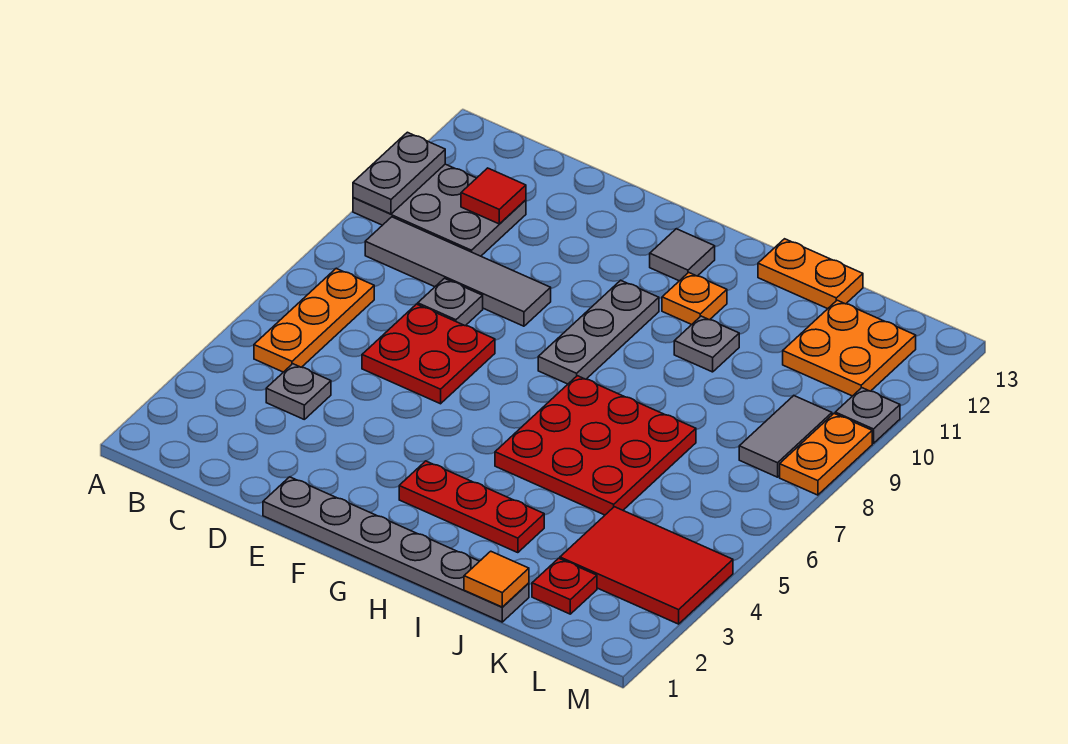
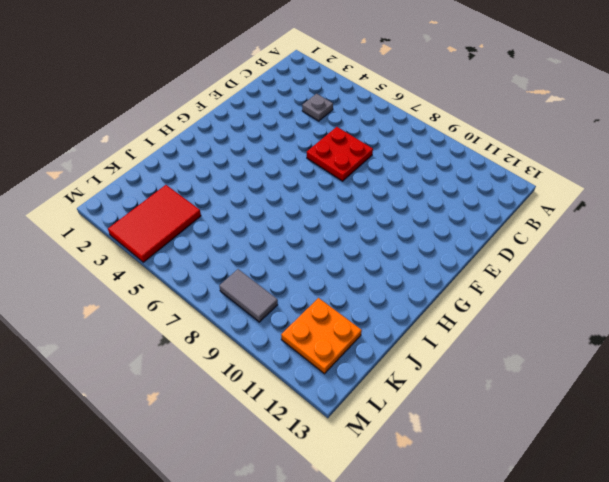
none -> grey 2x3 plate [353,164,526,256]
none -> orange 1x3 plate [254,269,374,372]
none -> grey 1x4 tile [365,217,551,326]

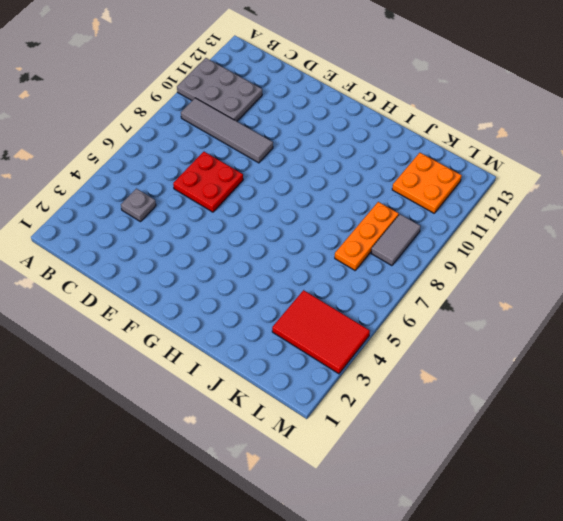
orange 1x3 plate [335,202,399,270] -> orange 1x3 plate moved to [254,269,374,372]
none -> grey 1x1 plate [418,278,483,326]
none -> grey 1x6 plate [263,477,529,622]
none -> red 1x3 plate [399,461,544,553]

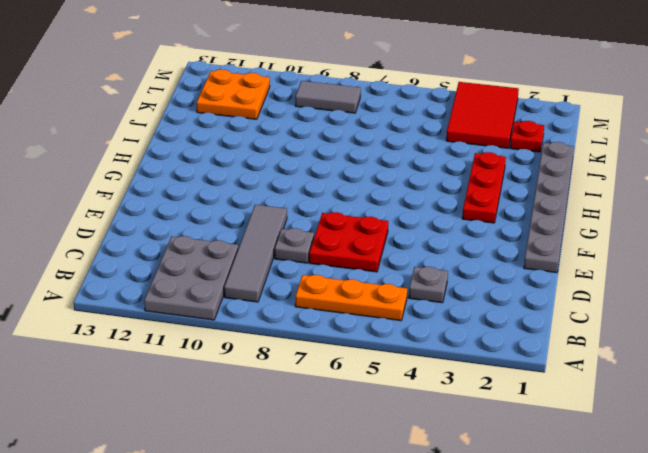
none -> grey 1x3 plate [538,280,659,384]
none -> grey 1x1 tile [650,229,715,281]
none -> red 3x3 plate [495,376,696,515]

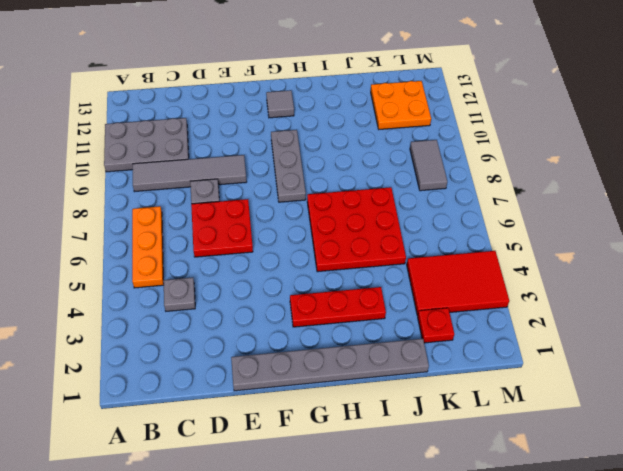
none -> orange 1x1 plate [662,272,727,325]
none -> grey 1x1 plate [674,316,739,372]
none -> orange 1x2 plate [758,239,863,309]

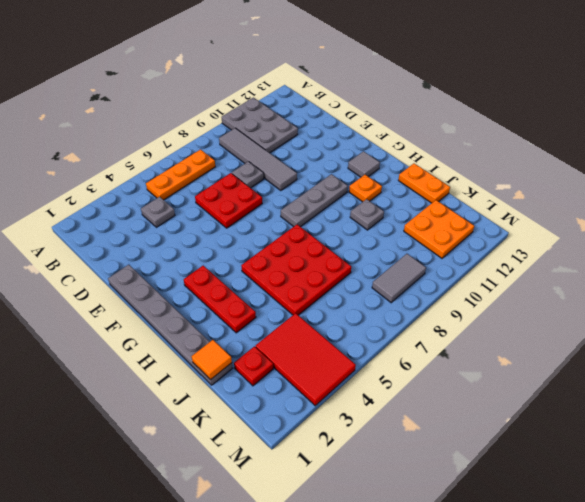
none -> orange 1x2 plate [780,414,872,495]
none -> grey 1x1 plate [835,388,900,443]
none -> grey 1x2 plate [353,132,445,214]

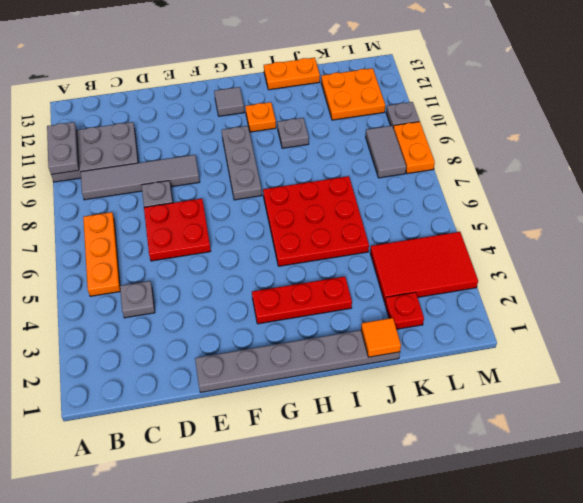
none -> red 1x1 tile [461,168,526,224]

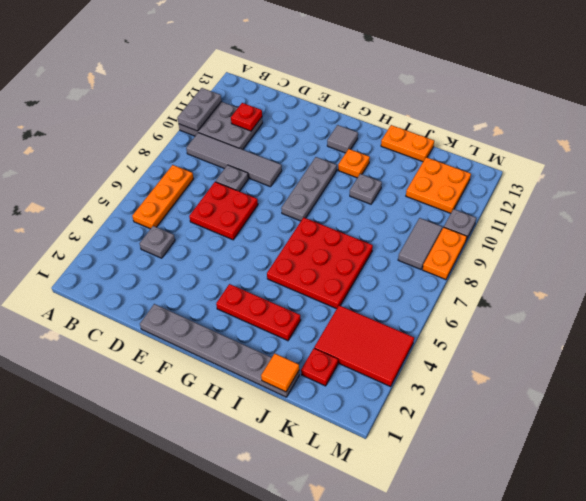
red 1x1 plate [231,103,262,131] -> red 1x1 tile [461,168,526,224]

